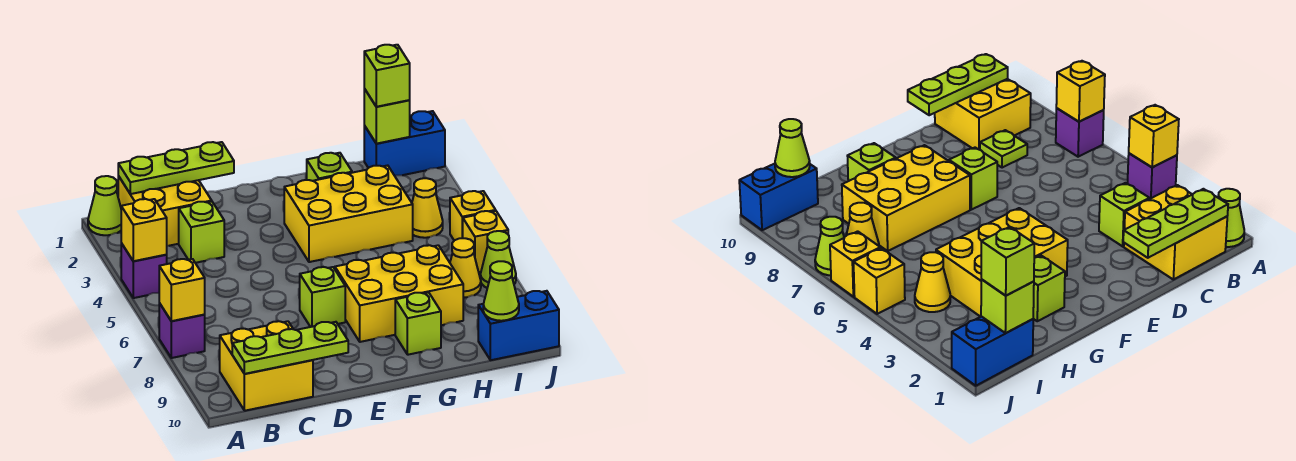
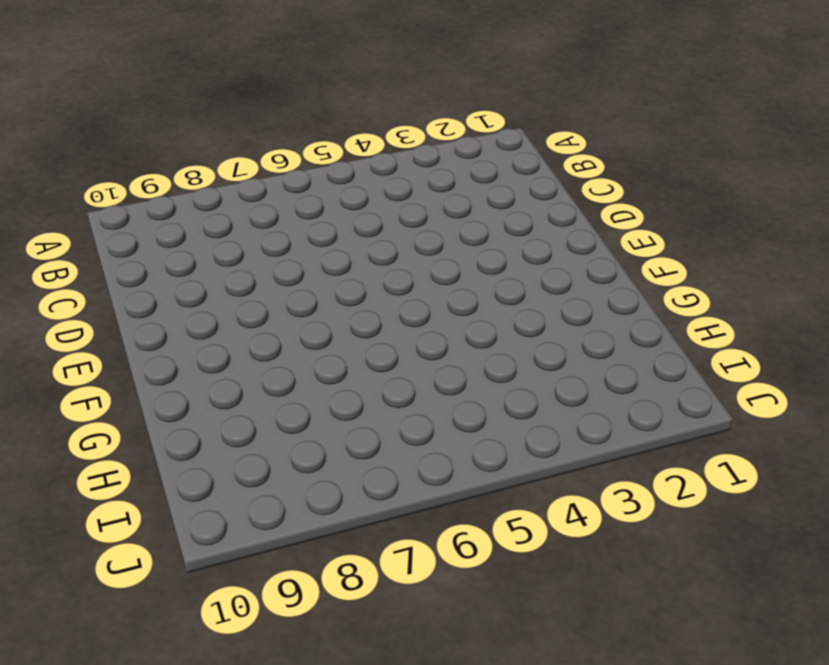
none -> lime 1x1 cone [88,176,121,235]
none -> purple 1x1 brick [121,243,167,298]
none -> purple 1x1 brick [159,303,205,358]

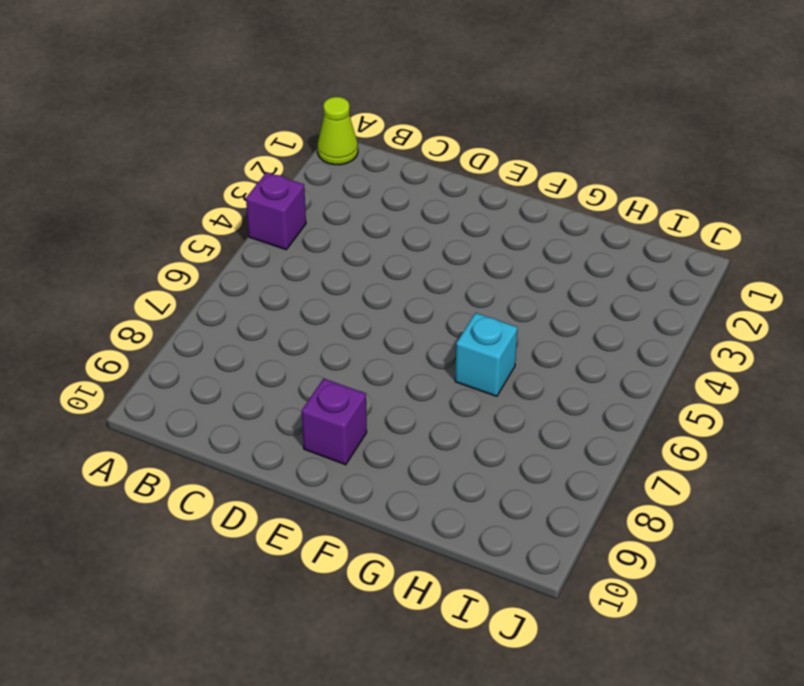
purple 1x1 brick [302,379,367,465] -> purple 1x1 brick moved to [159,303,205,358]
cyan 1x1 brick [455,313,518,396] -> none
none -> yellow 2x2 brick [118,176,212,246]
none -> yellow 2x2 brick [220,321,313,411]
none -> lime 1x1 brick [179,202,224,263]

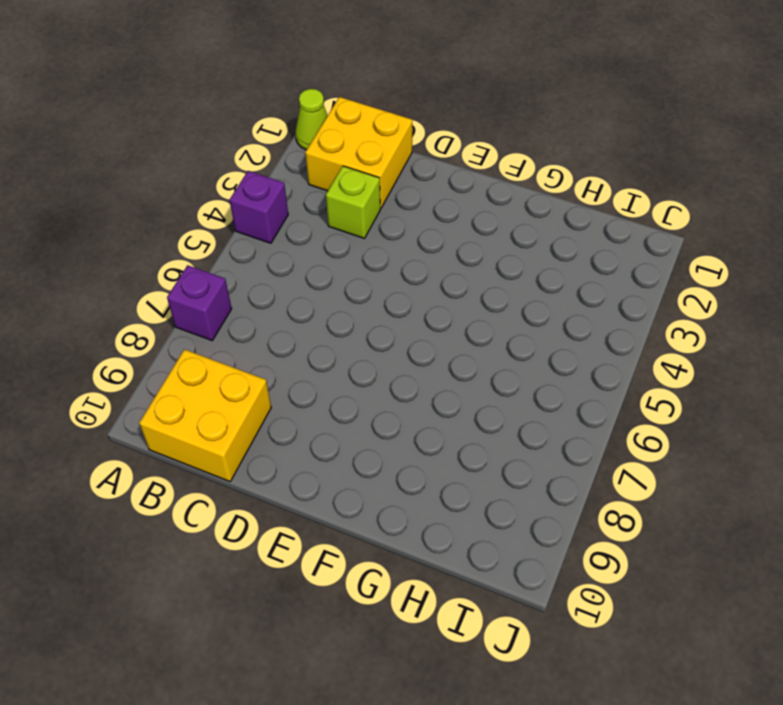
none -> lime 1x1 plate [980,130,1027,168]
none -> lime 1x1 brick [300,267,345,327]
none -> yellow 2x3 brick [284,165,413,262]

